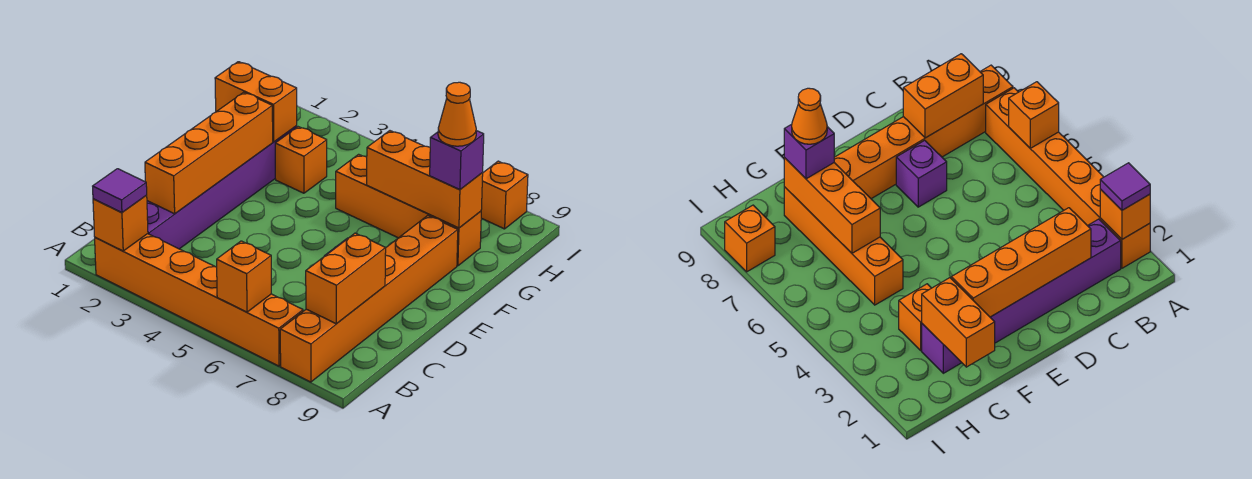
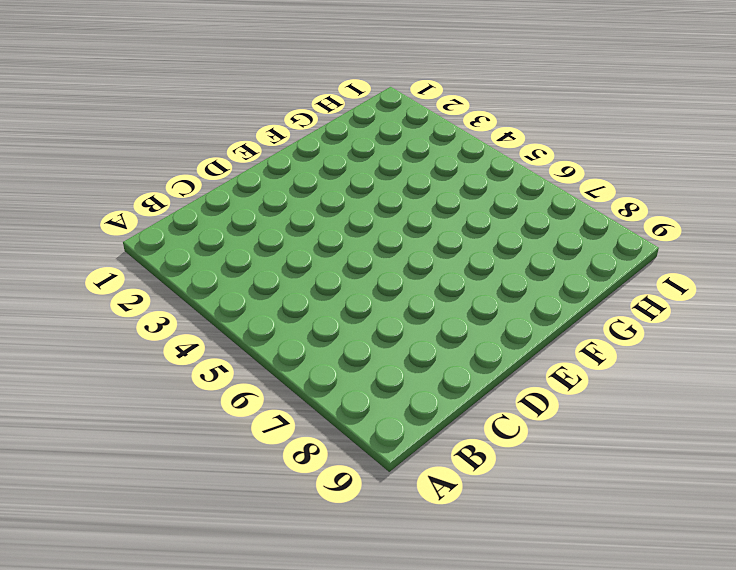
none -> orange 1x6 brick [95,234,303,366]
none -> orange 1x6 brick [280,216,458,382]
none -> purple 1x6 brick [147,126,297,249]

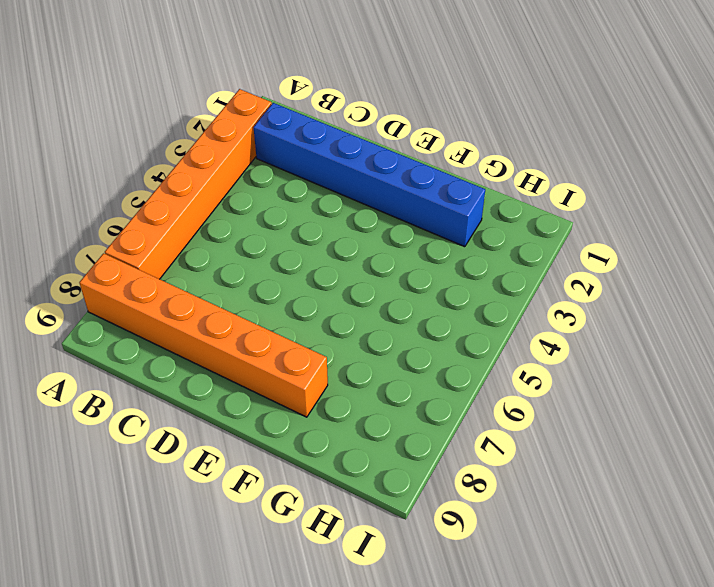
blue 1x6 brick [254,103,485,247] -> purple 1x6 brick [147,126,297,249]
none -> purple 1x1 brick [896,140,947,207]
none -> orange 1x1 brick [275,127,327,193]
none -> orange 1x4 brick [336,154,481,266]

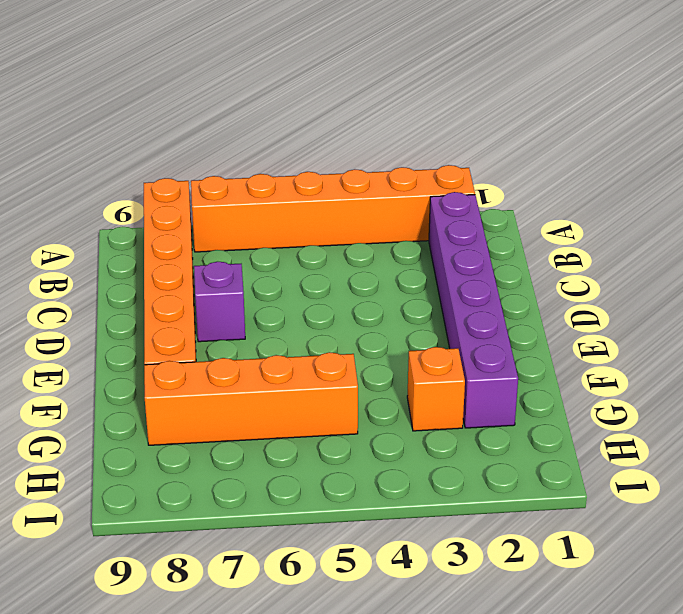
none -> orange 1x1 brick [481,161,528,229]
none -> orange 1x1 brick [93,196,148,251]
none -> orange 1x1 brick [217,241,271,312]

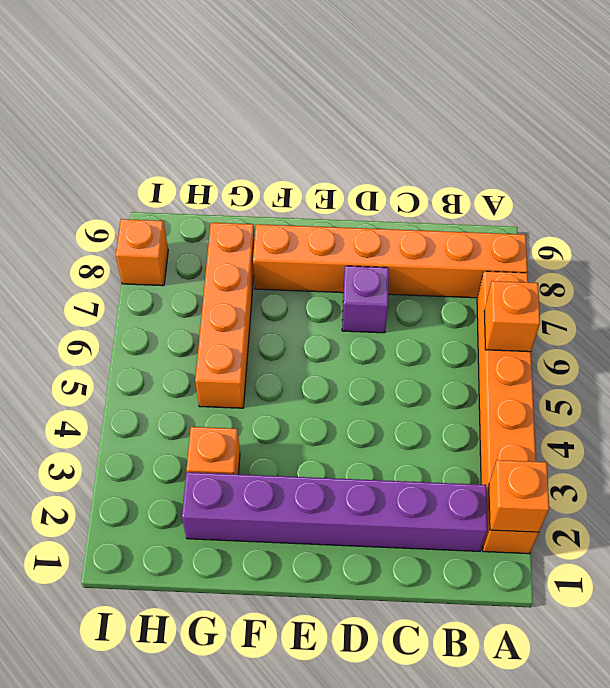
none -> orange 1x2 brick [306,233,386,324]
none -> orange 1x4 brick [145,92,273,214]
none -> orange 1x2 brick [215,62,297,142]

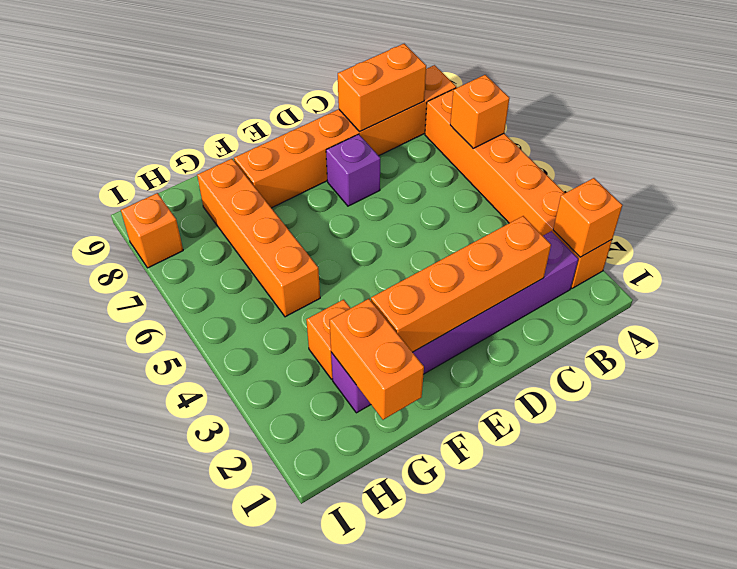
none -> orange 1x3 brick [367,131,483,228]
none -> purple 1x1 tile [93,169,147,212]
none -> purple 1x1 brick [430,131,484,190]

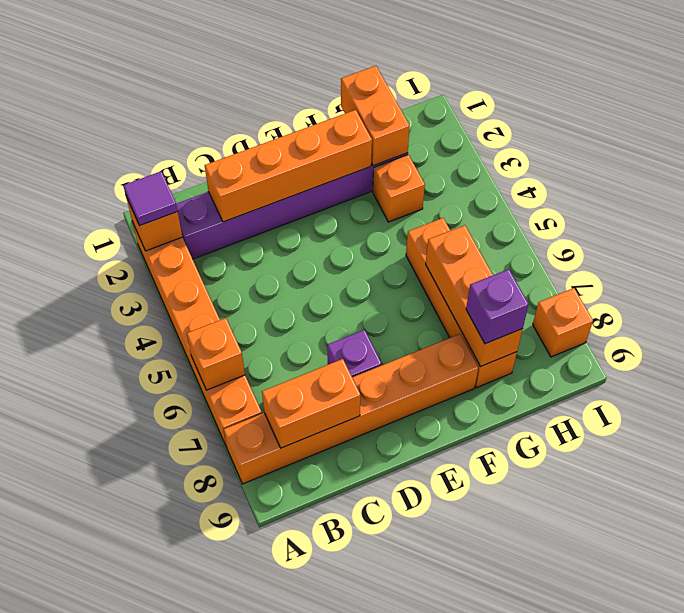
none -> orange 1x1 cone [438,82,476,146]

